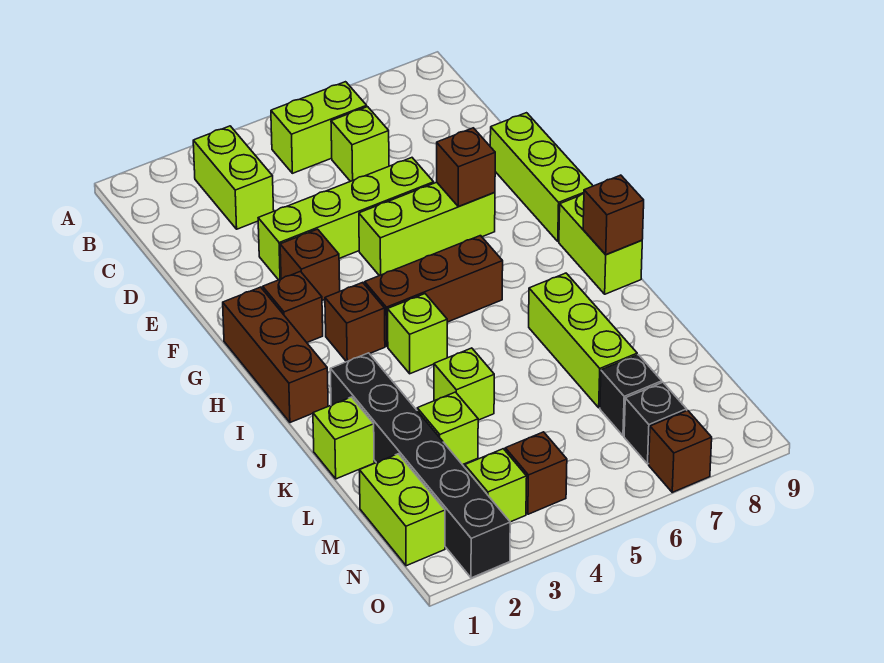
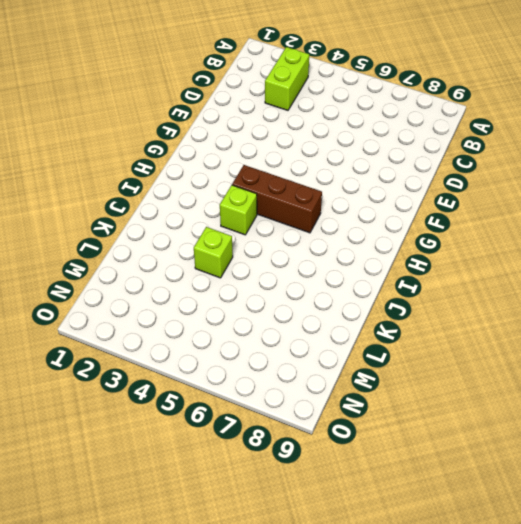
none -> lime 1x2 brick [271,82,367,173]
none -> lime 1x1 brick [331,107,389,181]
none -> lime 1x4 brick [258,158,434,280]

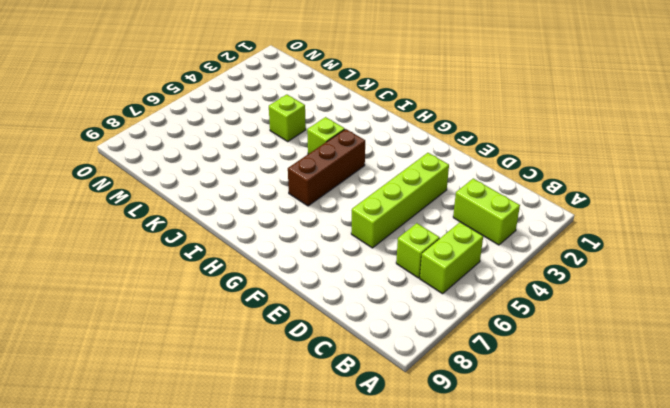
none -> lime 1x3 brick [490,113,593,242]
none -> brown 1x1 brick [280,229,340,301]
none -> lime 1x3 brick [359,182,495,276]

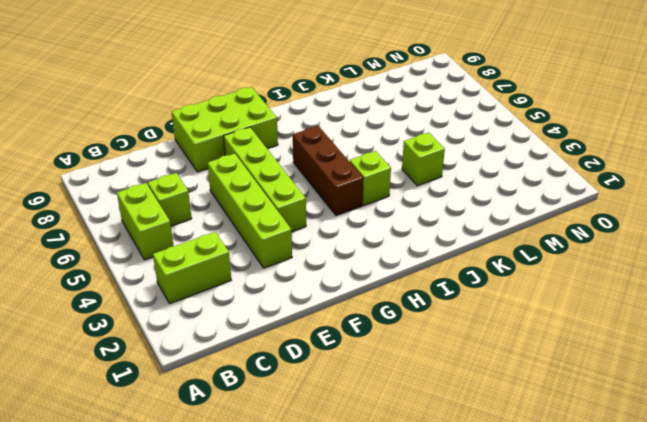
lime 2x3 brick [172,87,278,172] -> lime 1x3 brick [490,113,593,242]
lime 1x4 brick [224,127,306,232] -> lime 1x3 brick [359,182,495,276]
none -> brown 1x1 brick [280,229,340,301]
none -> brown 1x3 brick [223,287,328,423]
none -> brown 1x1 brick [263,271,323,342]

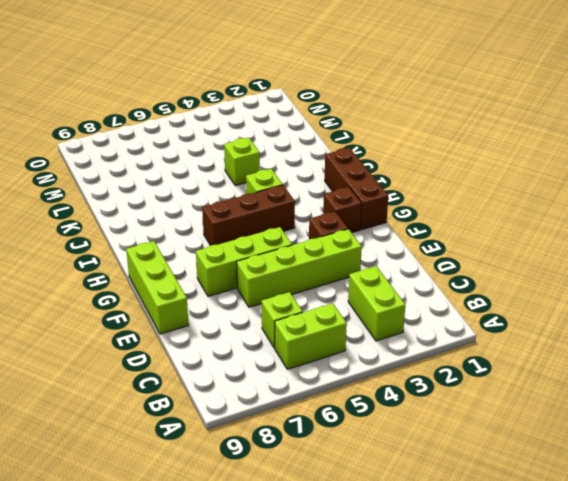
none -> brown 1x1 brick [325,282,385,362]
none -> lime 1x2 brick [559,194,642,294]
none -> black 1x6 brick [330,353,510,578]

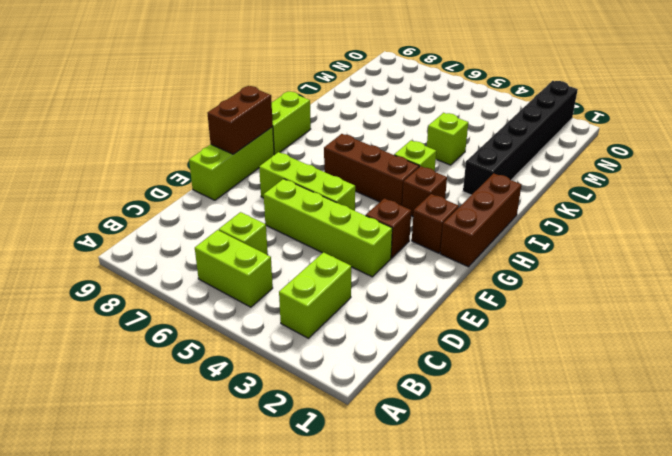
brown 1x2 brick [207,86,273,154] -> none
none -> lime 1x3 brick [529,273,637,408]
none -> lime 1x1 brick [313,397,374,479]
none -> lime 1x1 brick [417,392,478,465]

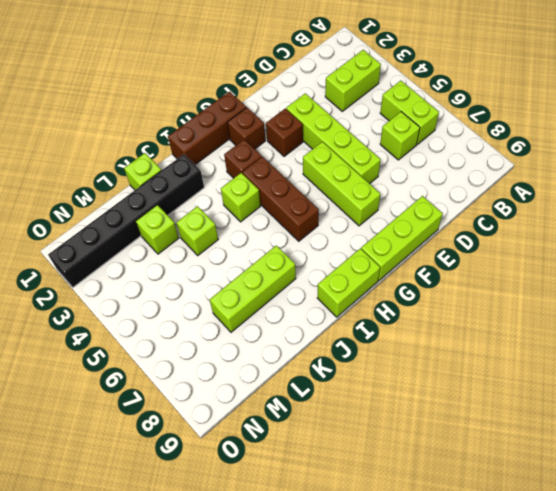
none -> lime 1x2 brick [359,454,445,566]
none -> black 1x1 brick [600,355,662,436]
none -> lime 1x1 brick [465,449,527,522]

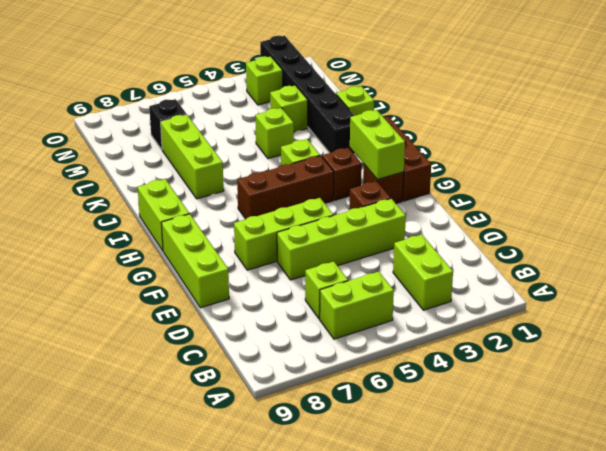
lime 1x2 brick [350,110,405,180] -> lime 1x2 brick moved to [359,454,445,566]
none -> brown 1x1 brick [505,432,567,514]
none -> black 1x1 brick [624,382,687,464]
none -> brown 1x1 brick [649,410,712,492]

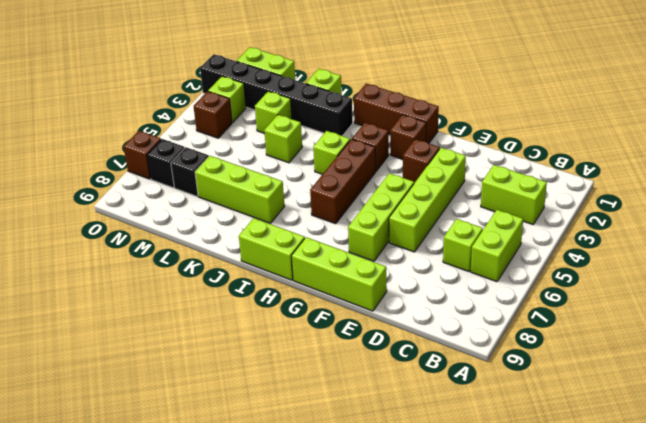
none -> brown 1x1 brick [437,128,495,206]
none -> brown 1x1 brick [583,175,644,255]

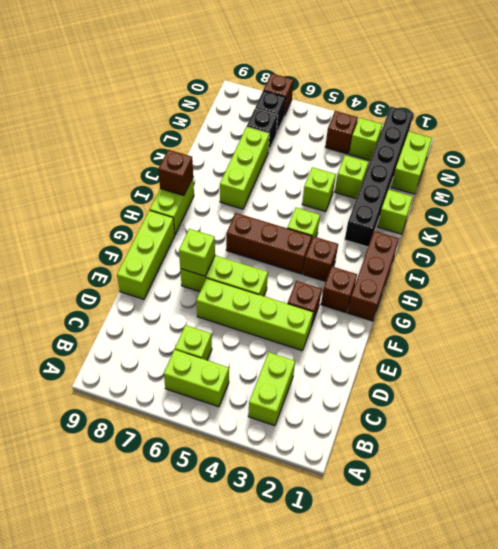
lime 1x1 brick [179,229,215,276] -> brown 1x1 brick [437,128,495,206]

